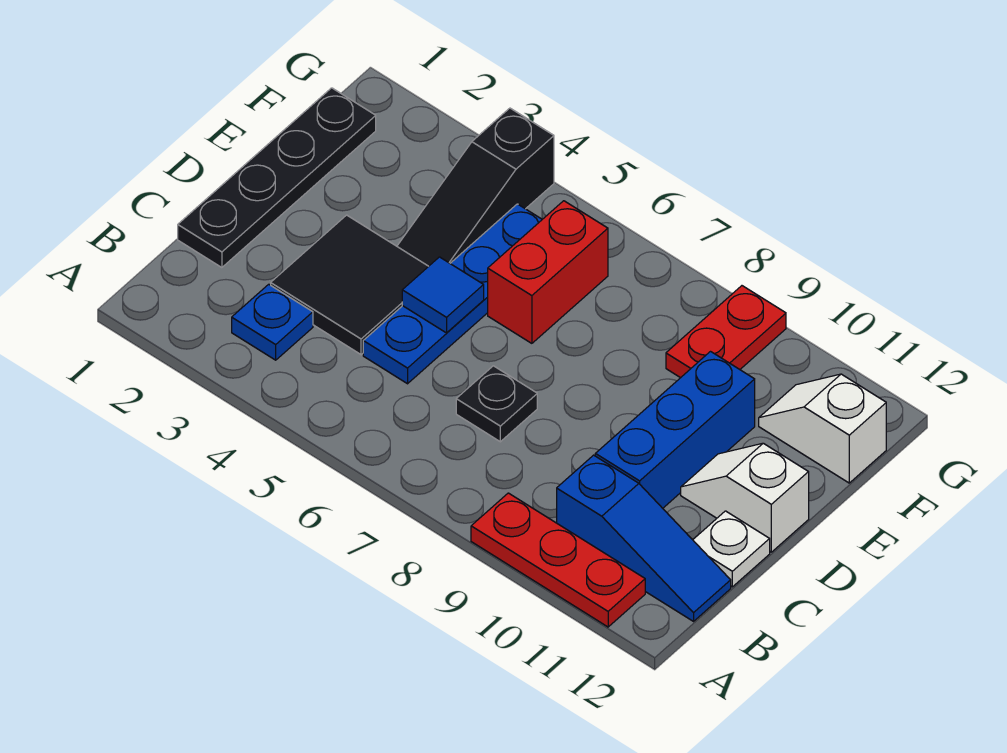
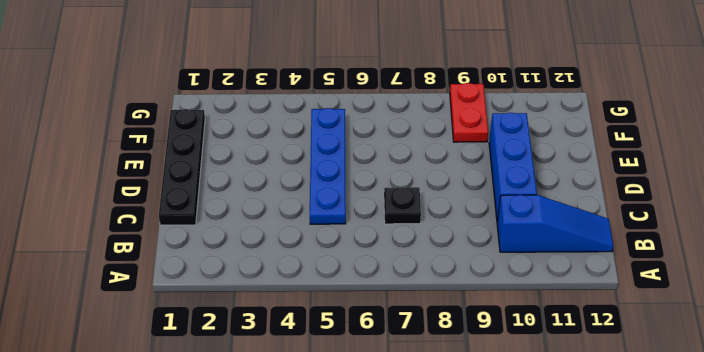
none -> red 1x3 plate [471,493,645,627]
none -> blue 1x1 plate [232,284,313,360]
none -> black 2x2 tile [271,215,429,355]

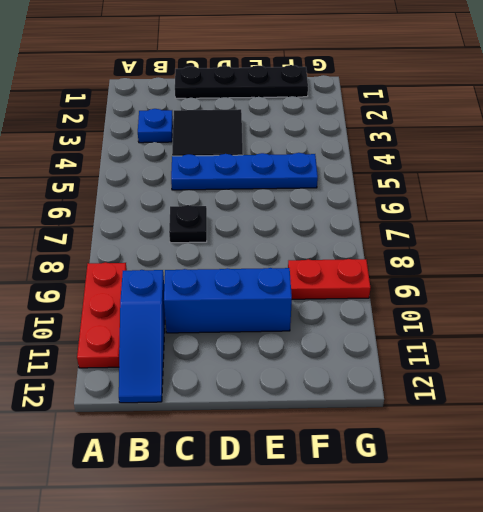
none -> white 1x1 plate [693,511,770,587]
none -> white 1x2 slope [681,443,809,552]
none -> black 1x3 slope [397,108,554,266]

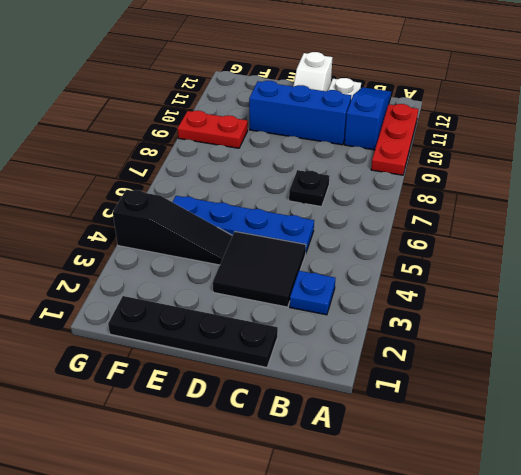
none -> red 1x2 brick [488,201,608,343]
none -> white 1x2 slope [759,374,886,483]
none -> blue 1x1 tile [402,257,484,333]

